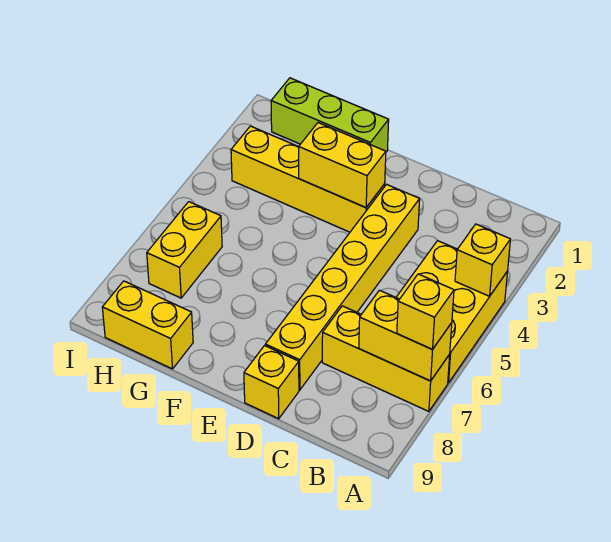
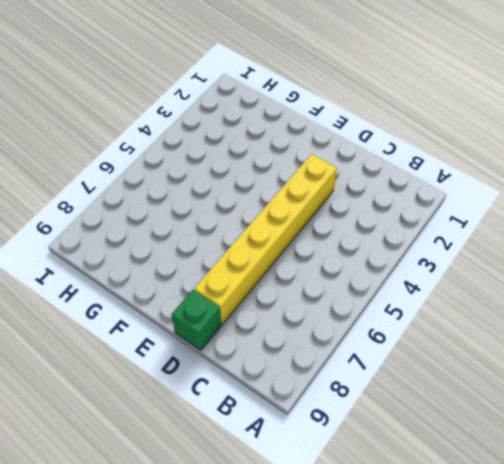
green 1x1 brick [172,290,221,350] -> yellow 1x1 brick [244,346,299,419]
none -> yellow 2x3 brick [396,241,508,383]
none -> yellow 1x3 brick [322,306,450,411]
none -> yellow 1x4 brick [231,126,385,232]

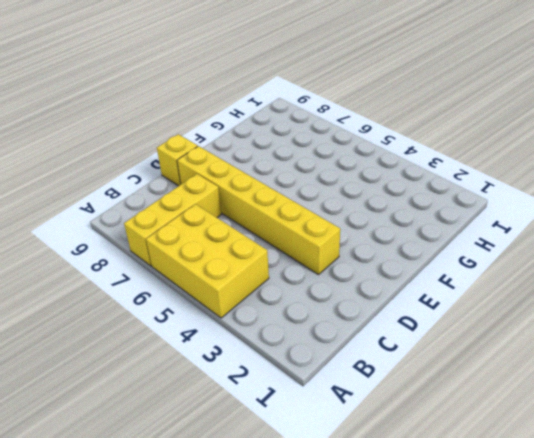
none -> yellow 1x4 brick [231,126,385,232]
none -> lime 1x3 brick [271,78,389,152]
none -> yellow 1x2 brick [102,281,193,369]

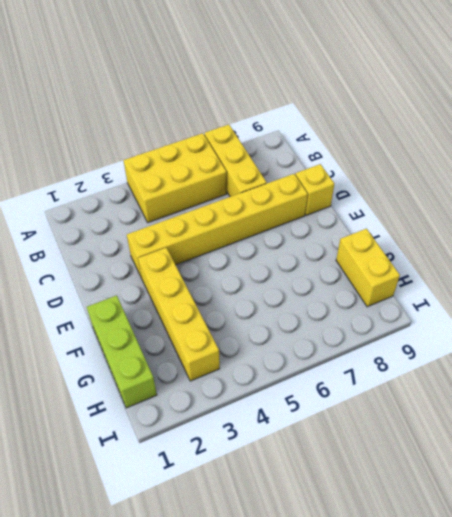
none -> yellow 1x2 brick [147,202,222,298]
none -> yellow 1x1 brick [455,224,511,296]
none -> yellow 1x2 brick [359,290,452,381]

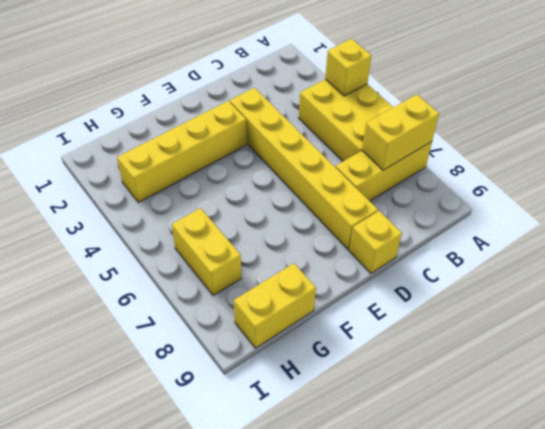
none -> lime 1x3 brick [271,78,389,152]
none -> yellow 1x2 brick [299,123,386,208]
none -> yellow 1x1 brick [397,274,454,349]

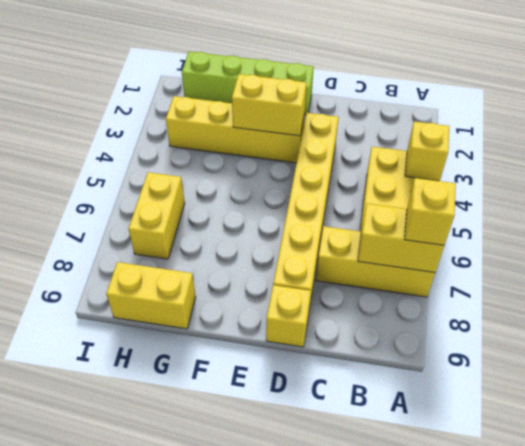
lime 1x4 brick [182,52,314,115] -> lime 1x3 brick [271,78,389,152]

